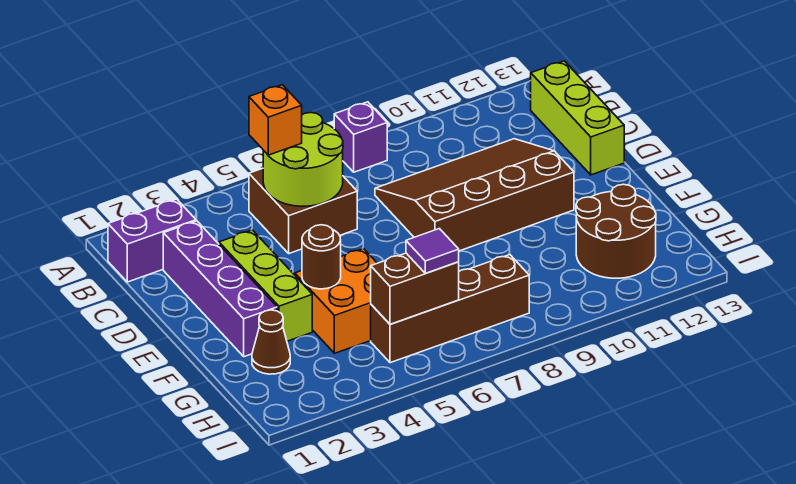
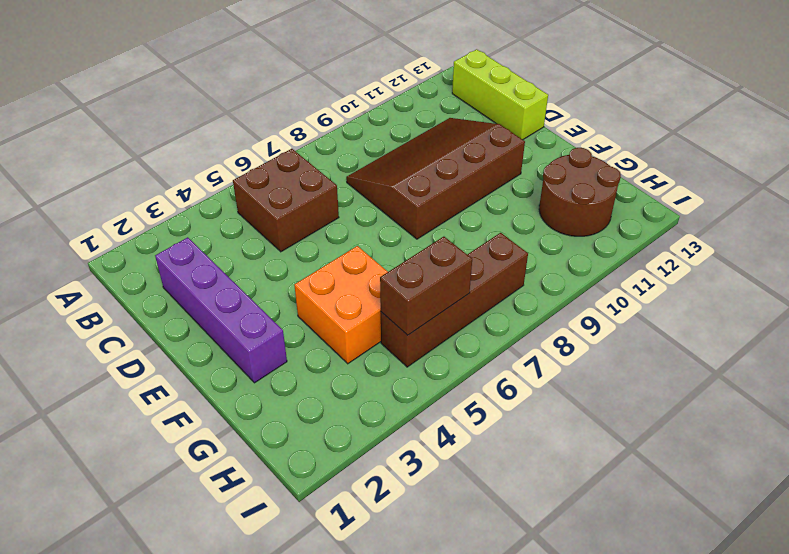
none -> purple 1x1 brick [334,102,387,172]
none -> purple 1x2 brick [108,199,196,282]
none -> lime 1x3 brick [219,230,312,341]

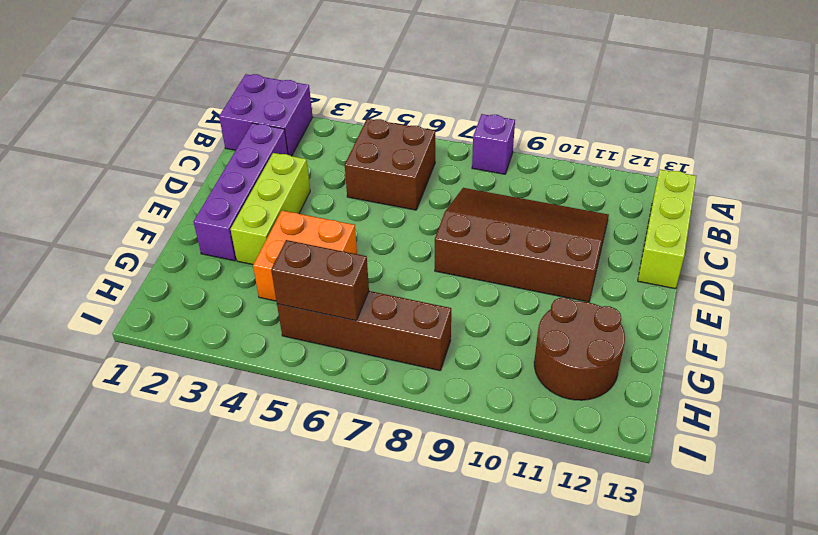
purple 2x2 brick [219,74,313,156] -> purple 1x2 brick [108,199,196,282]
none -> brown 1x1 cone [252,310,290,374]
none -> lime 2x2 round brick [263,112,343,206]
none -> brown 1x1 round brick [302,225,341,289]

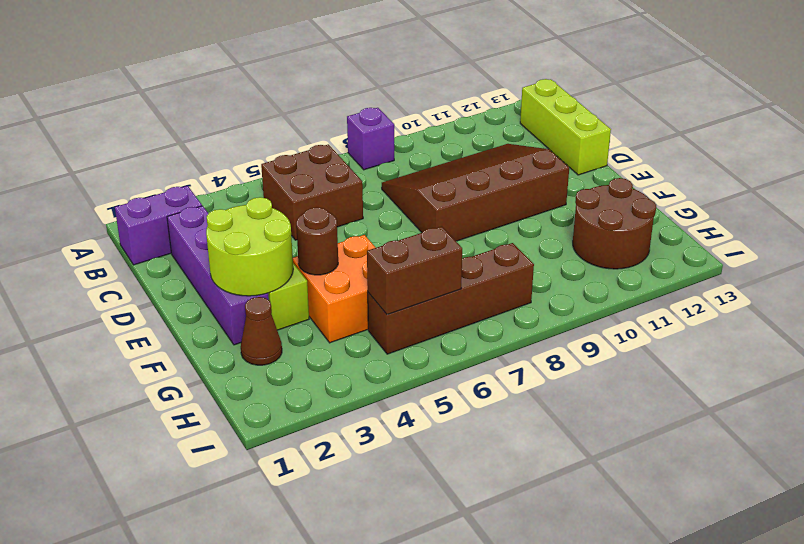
lime 2x2 round brick [206,197,293,296] -> lime 2x2 round brick moved to [263,112,343,206]
none -> orange 1x1 brick [249,85,302,155]
none -> purple 1x1 tile [406,229,459,273]

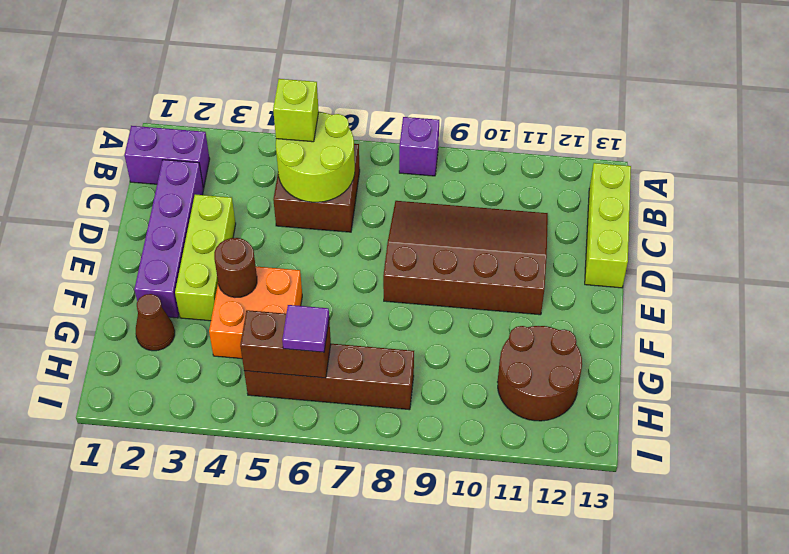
lime 1x1 brick [273,79,319,142] -> orange 1x1 brick [249,85,302,155]

